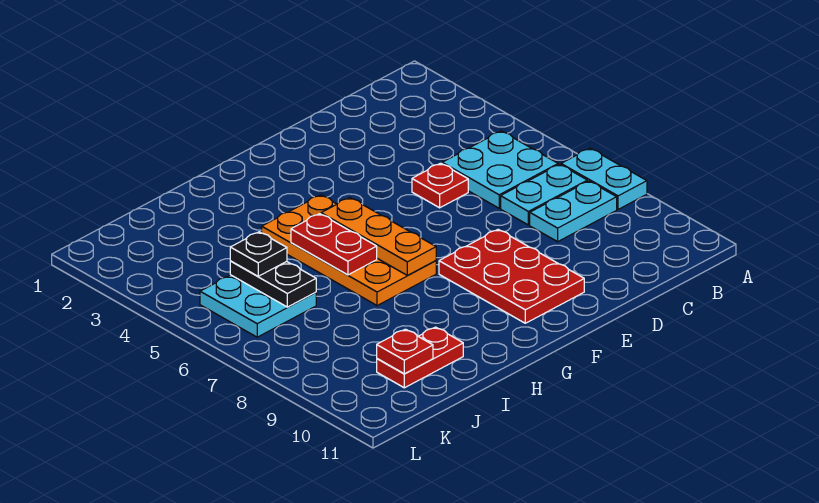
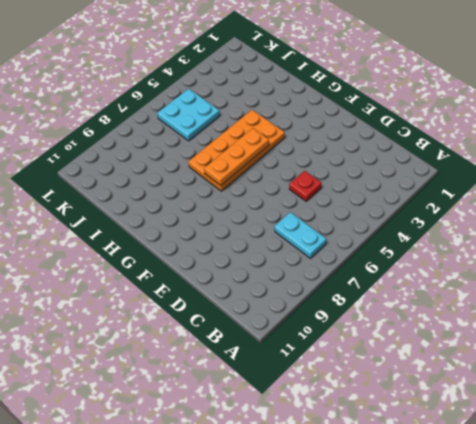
none -> cyan 1x2 plate [561,148,647,209]
none -> cyan 2x2 plate [442,131,558,208]
none -> cyan 1x2 plate [530,181,617,242]

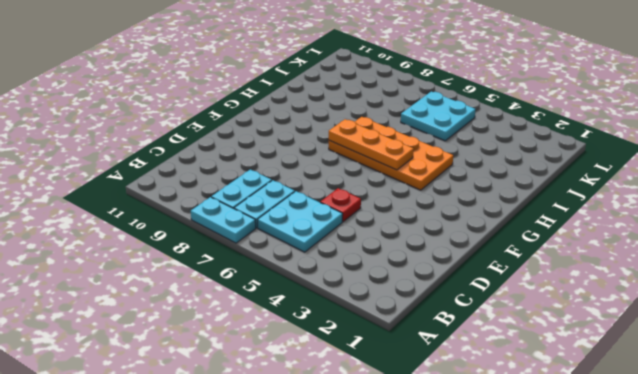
none -> red 2x3 plate [439,229,584,323]
none -> red 1x2 plate [377,327,463,388]
none -> red 1x2 plate [291,214,377,275]

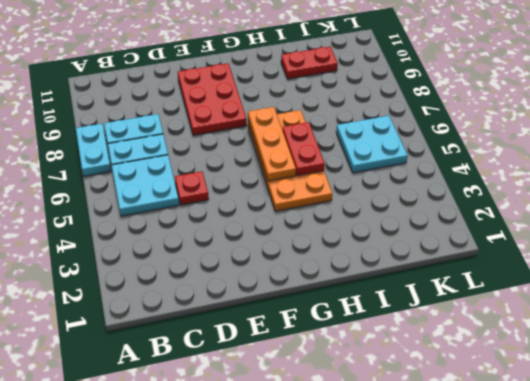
none -> black 1x2 plate [230,261,316,307]
none -> red 1x1 plate [377,329,433,374]
none -> black 1x1 plate [230,232,287,276]

